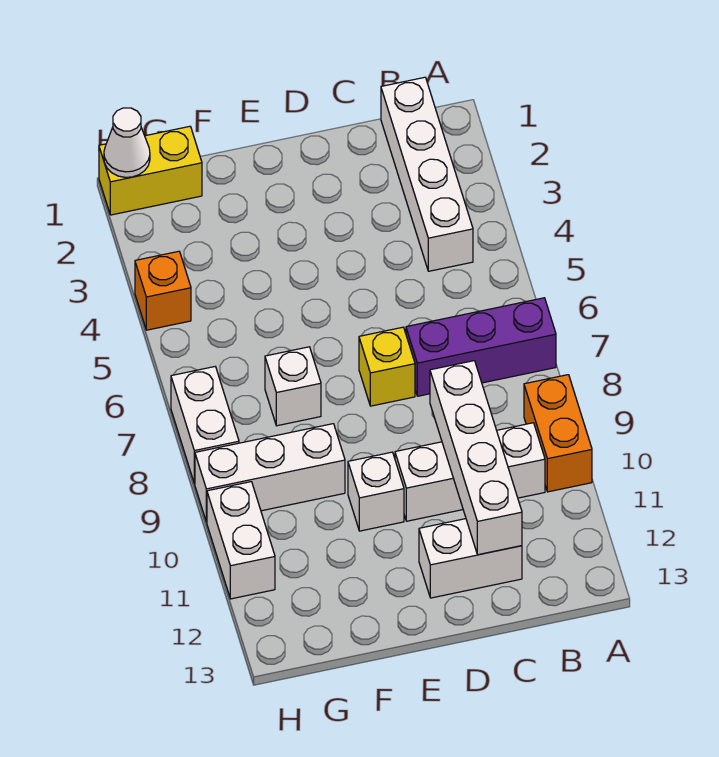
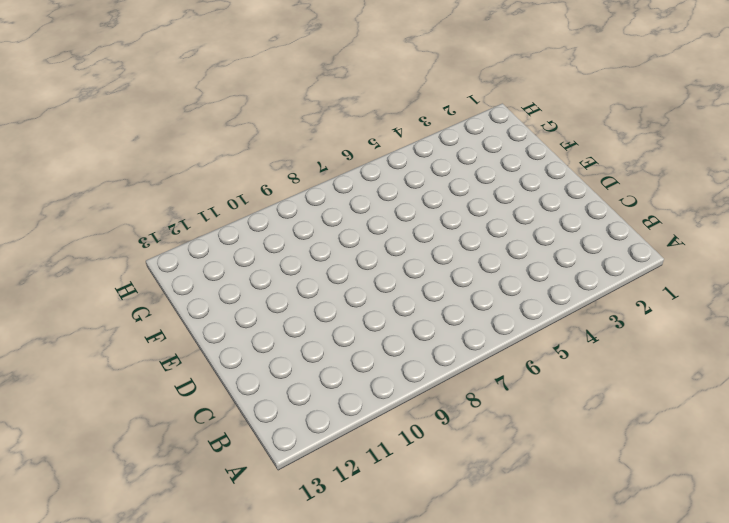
none -> purple 1x3 brick [406,298,556,396]
none -> orange 1x2 brick [524,375,592,492]
none -> white 1x4 brick [381,77,473,271]

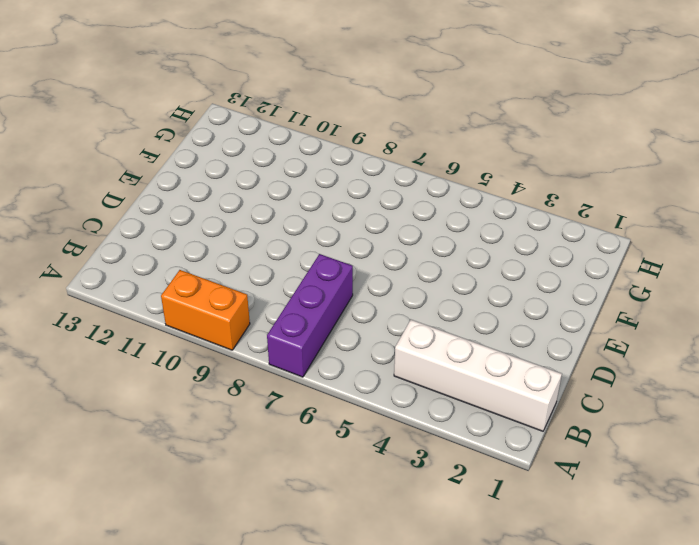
none -> white 1x3 brick [395,423,545,521]
none -> white 1x2 brick [419,519,522,598]
none -> yellow 1x1 brick [359,327,415,406]

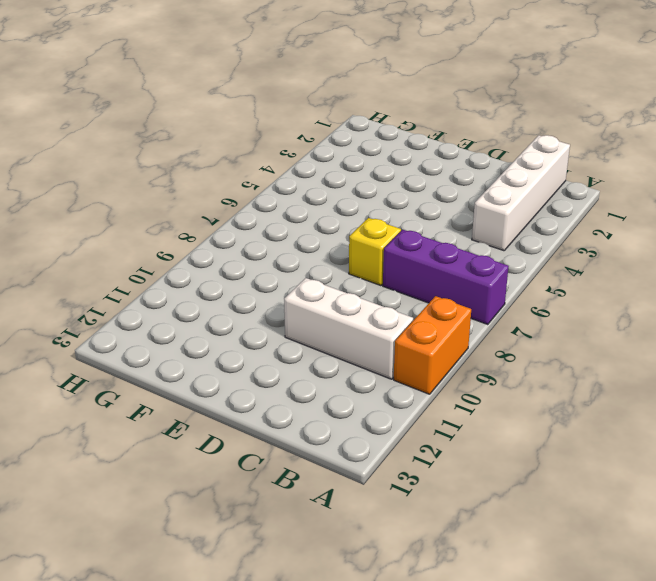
none -> white 1x2 brick [419,519,522,598]
none -> white 1x1 brick [348,452,404,531]
none -> white 1x1 brick [265,347,321,426]

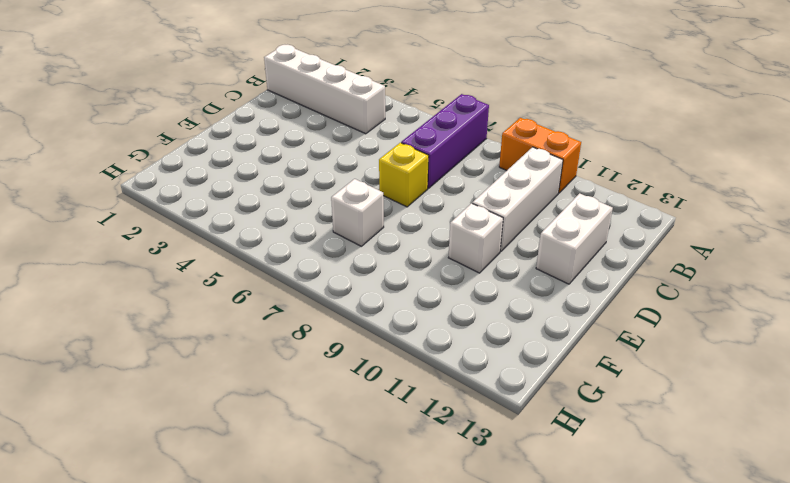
none -> white 1x3 brick [195,424,345,522]
none -> yellow 1x2 brick [99,126,202,215]
none -> orange 1x1 brick [135,251,191,330]

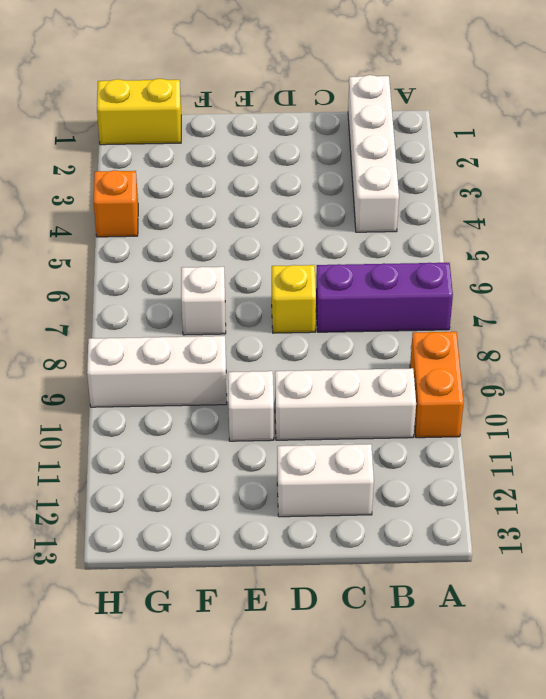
none -> white 1x2 brick [171,367,239,484]
none -> white 1x2 brick [207,482,275,599]
none -> white 1x4 brick [430,361,522,555]

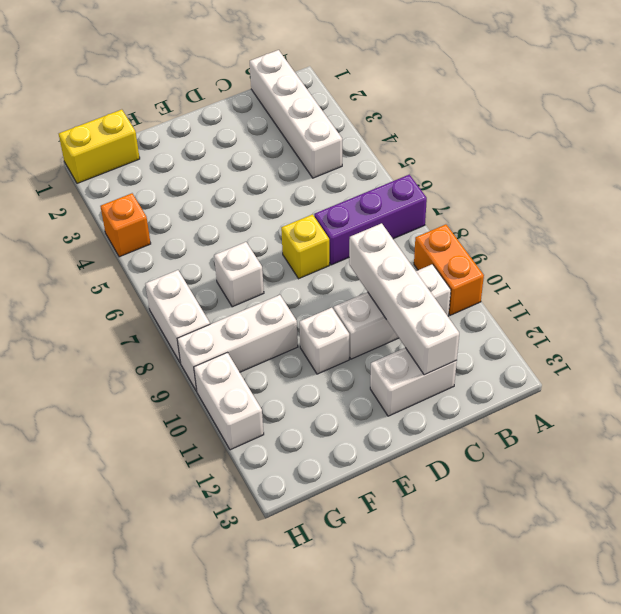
none -> white 1x1 cone [104,108,150,177]

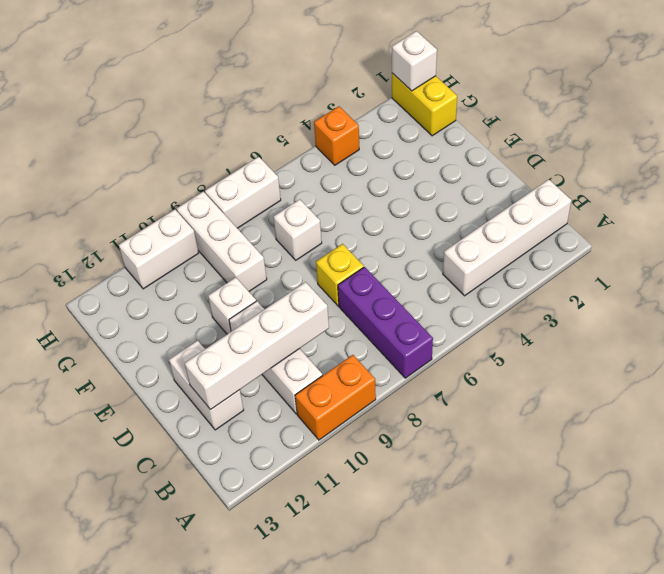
white 1x1 brick [392,31,437,91] -> white 1x1 cone [104,108,150,177]

